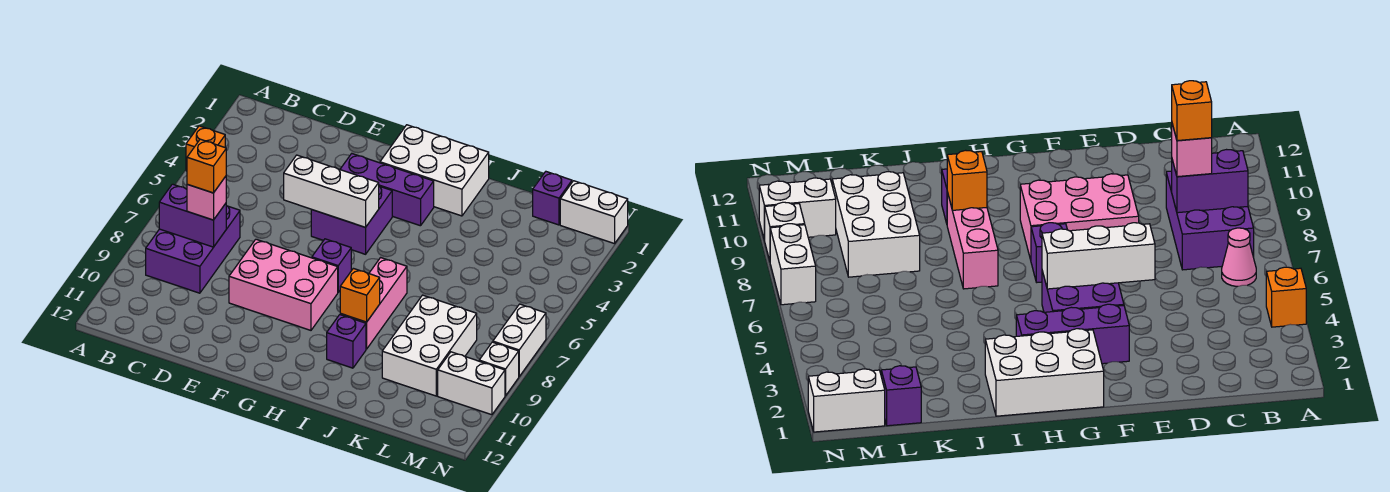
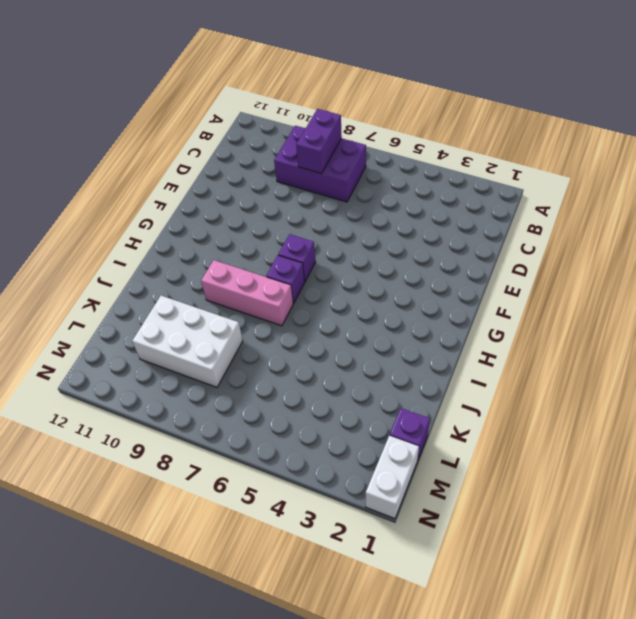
purple 1x1 brick [266,255,305,303] -> purple 1x1 brick moved to [327,315,366,368]
none -> orange 1x1 brick [186,126,225,171]
none -> pink 1x1 cone [1222,228,1256,286]
none -> pink 2x3 brick [229,239,338,330]

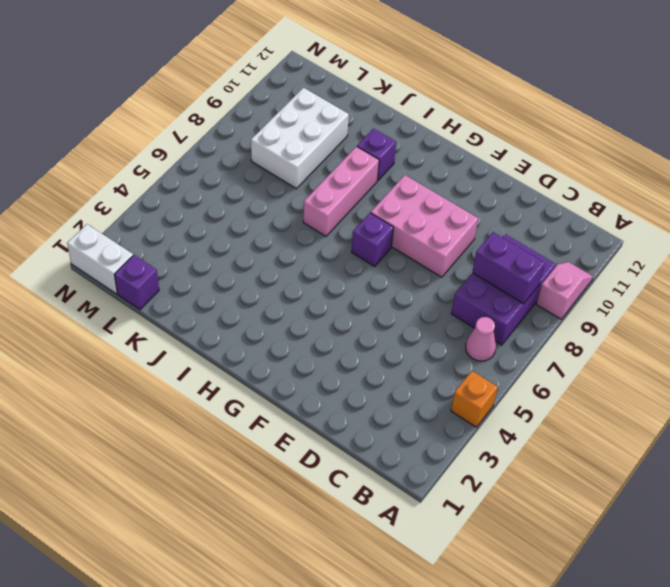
pink 1x2 slope [536,262,593,319] -> none
none -> purple 1x3 brick [340,154,434,226]
none -> purple 2x2 brick [311,186,392,254]
none -> white 2x3 brick [380,125,489,216]

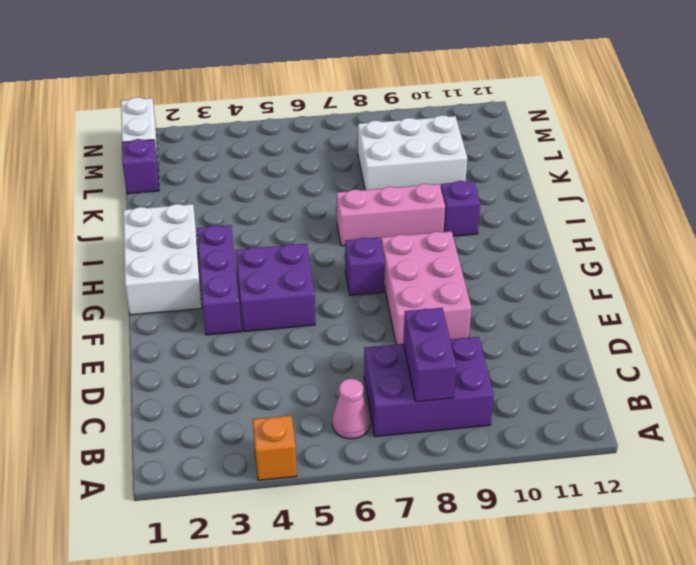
none -> white 1x2 brick [438,352,505,415]
none -> white 1x2 brick [493,304,546,376]
none -> white 1x1 brick [479,342,519,396]

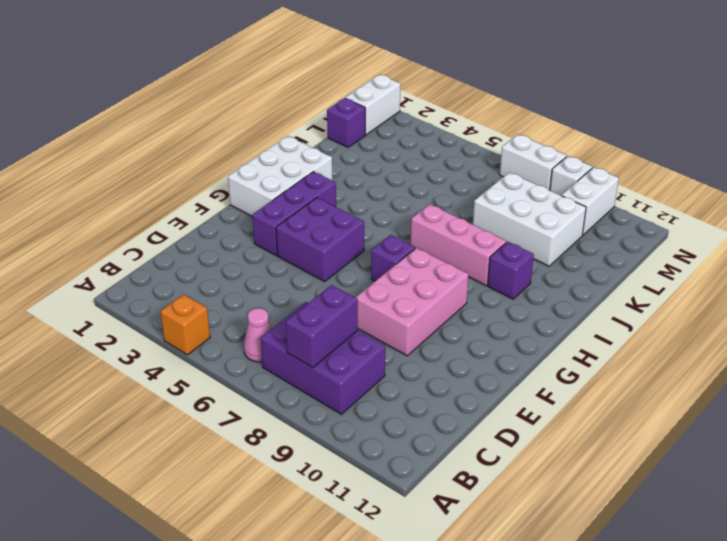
none -> white 1x3 brick [284,155,379,227]
none -> orange 1x1 brick [340,268,380,322]
none -> pink 1x1 brick [187,176,226,220]

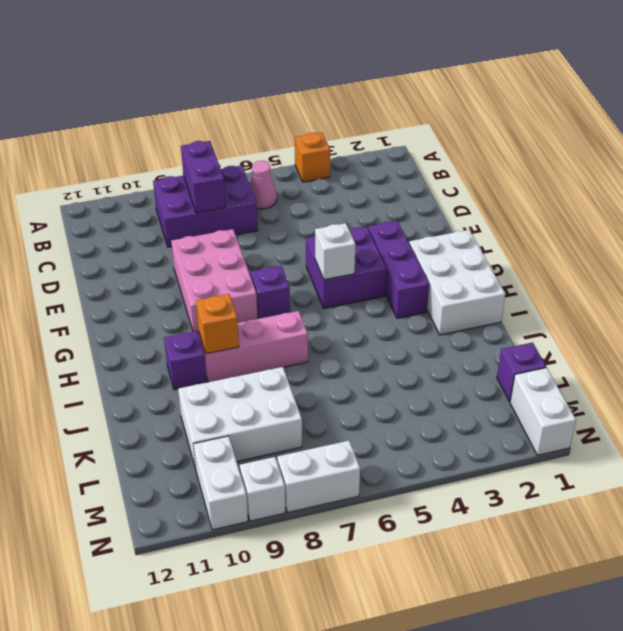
white 1x1 brick [315,223,356,280] -> white 1x3 brick [284,155,379,227]
none -> pink 1x1 brick [187,176,226,220]
none -> orange 1x1 brick [187,139,226,193]

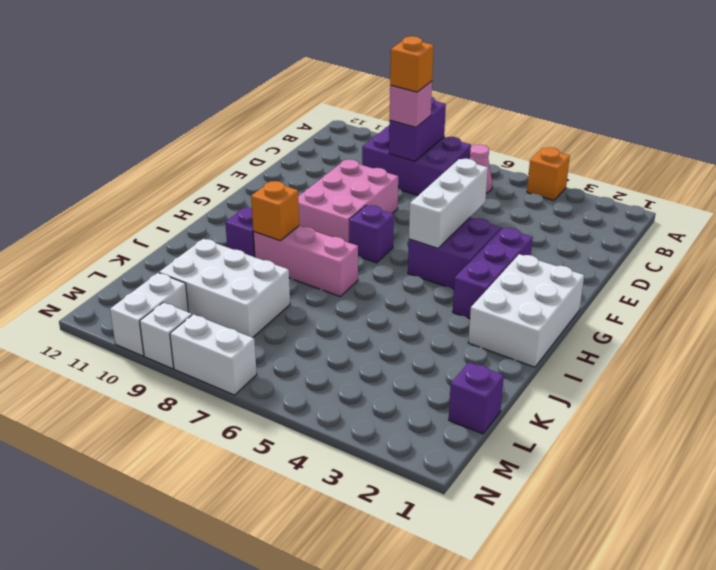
none -> white 1x2 brick [560,181,628,244]

